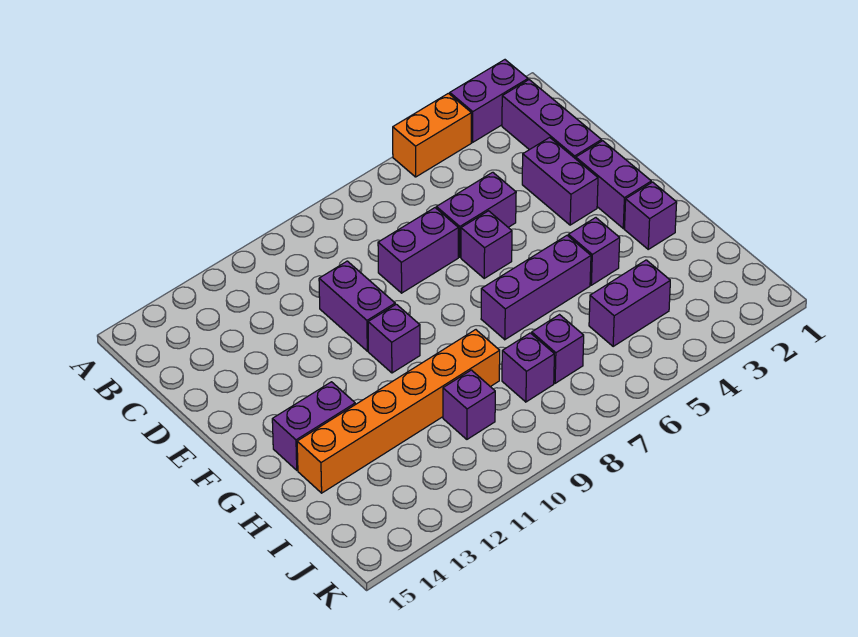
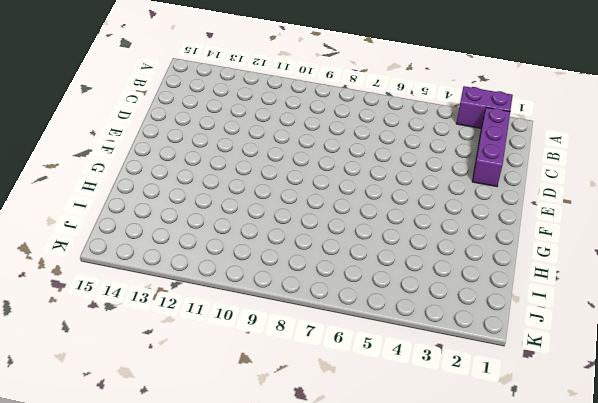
none -> orange 1x2 brick [393,93,471,177]
none -> purple 1x2 brick [522,137,598,225]
none -> purple 1x2 brick [436,172,516,257]

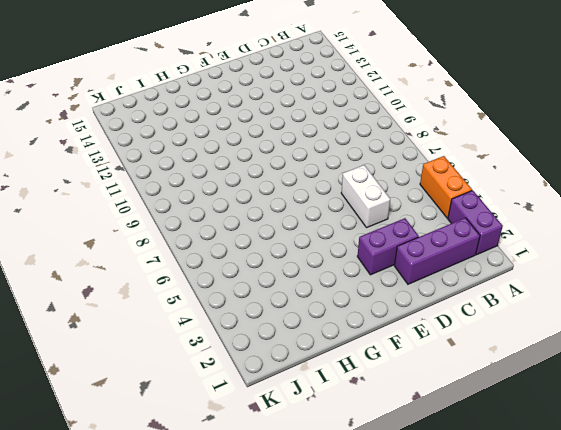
white 1x2 brick [341,165,390,227] -> purple 1x2 brick [436,172,516,257]
none -> purple 1x2 brick [378,208,458,293]
none -> purple 1x2 brick [319,261,395,351]
none -> purple 1x2 brick [576,141,651,228]

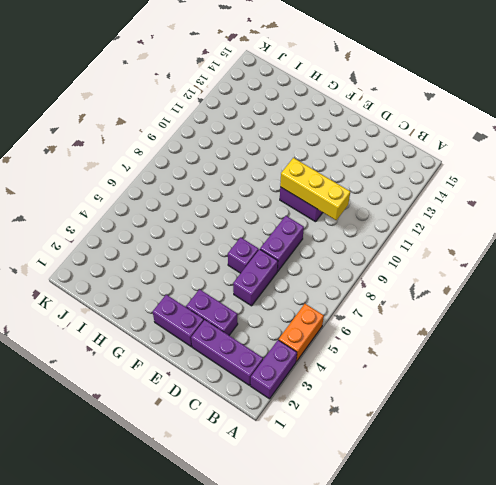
yellow 1x3 brick [280,158,350,220] -> none
none -> purple 1x1 brick [368,304,420,373]
none -> purple 1x1 brick [625,182,677,249]
none -> purple 1x1 brick [568,218,620,285]

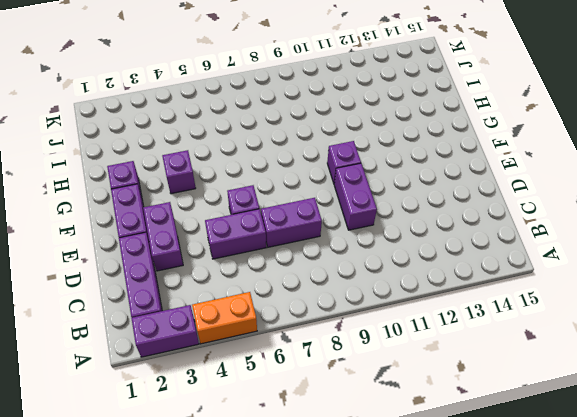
none -> purple 1x3 brick [481,236,591,340]
none -> purple 1x2 brick [272,382,355,470]
none -> orange 1x6 brick [297,330,500,493]

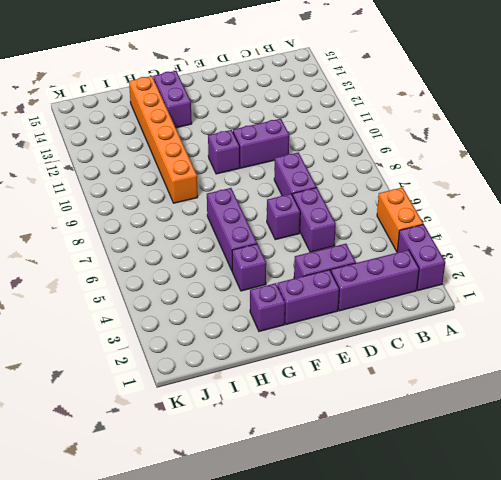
none -> purple 1x2 brick [589,260,670,347]
none -> purple 1x1 brick [532,315,584,383]
none -> purple 1x1 brick [502,333,554,402]

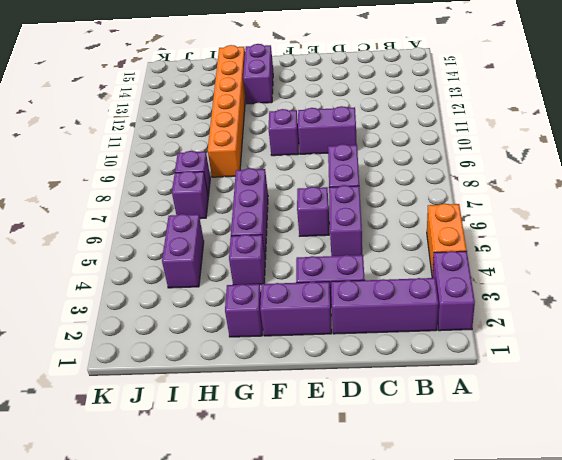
none -> purple 1x1 brick [443,370,495,439]

